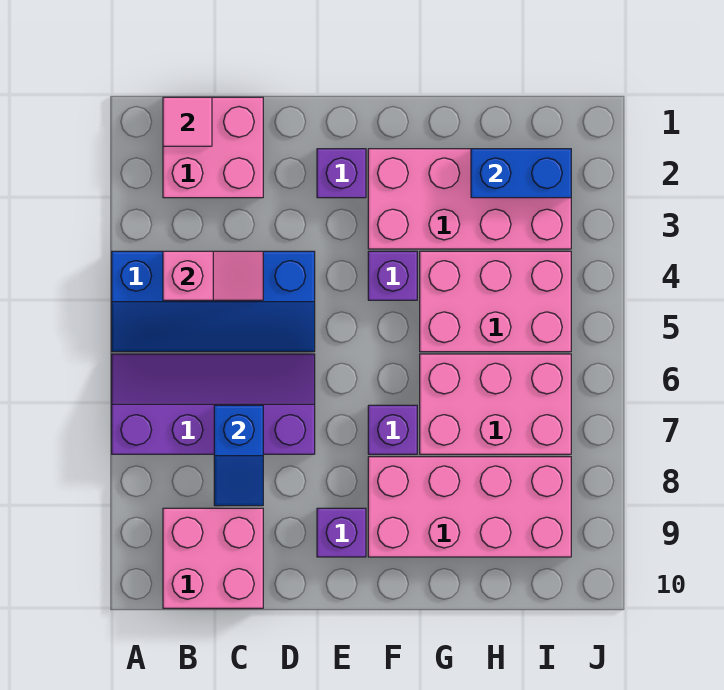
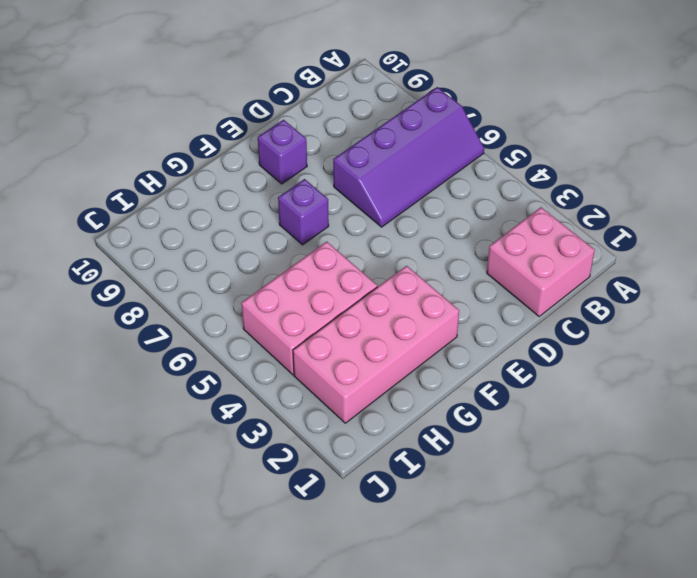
none -> blue 2x4 slope [112,251,315,352]
none -> pink 2x2 brick [163,508,263,608]
none -> purple 1x1 brick [317,149,366,198]

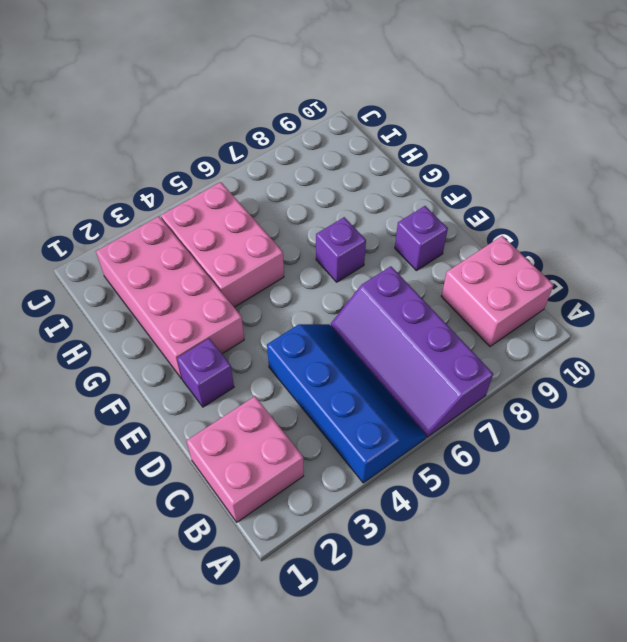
none -> purple 1x1 brick [368,251,417,300]
none -> pink 2x4 brick [368,457,571,557]
none -> pink 2x3 brick [420,354,571,454]

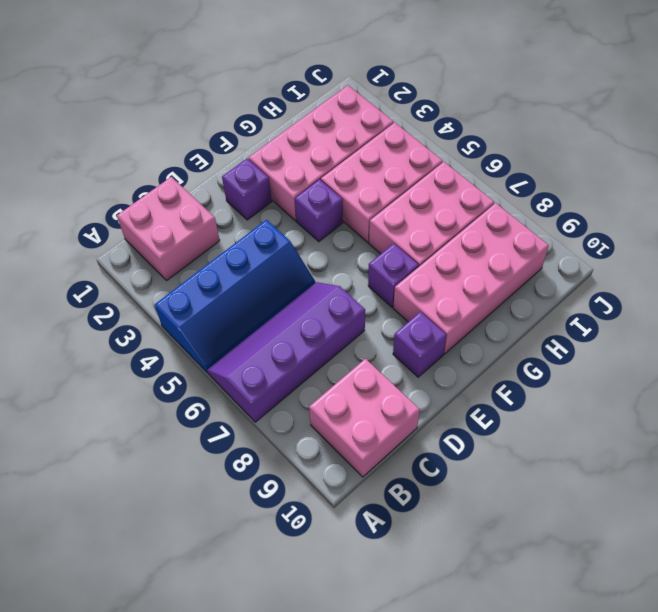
none -> pink 1x1 tile [163,97,212,146]
none -> pink 1x2 slope [163,251,263,300]
none -> blue 1x2 slope [214,405,263,506]

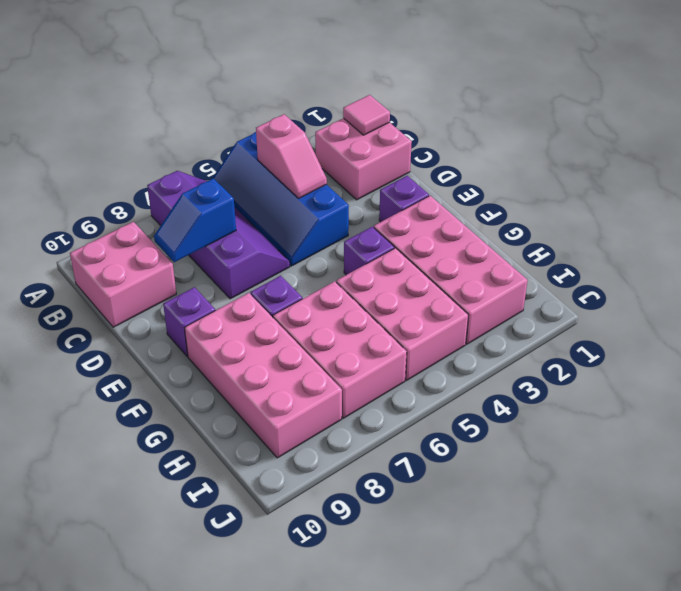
none -> blue 1x2 brick [471,149,571,198]

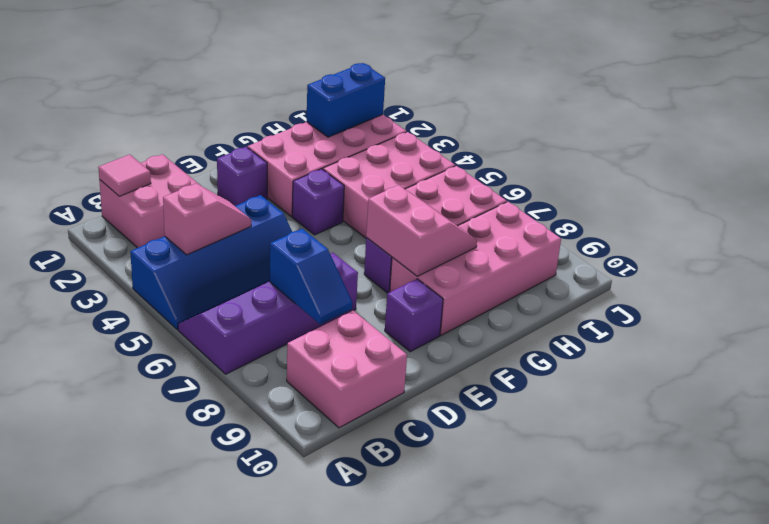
pink 2x2 slope [366,185,477,276] -> none

